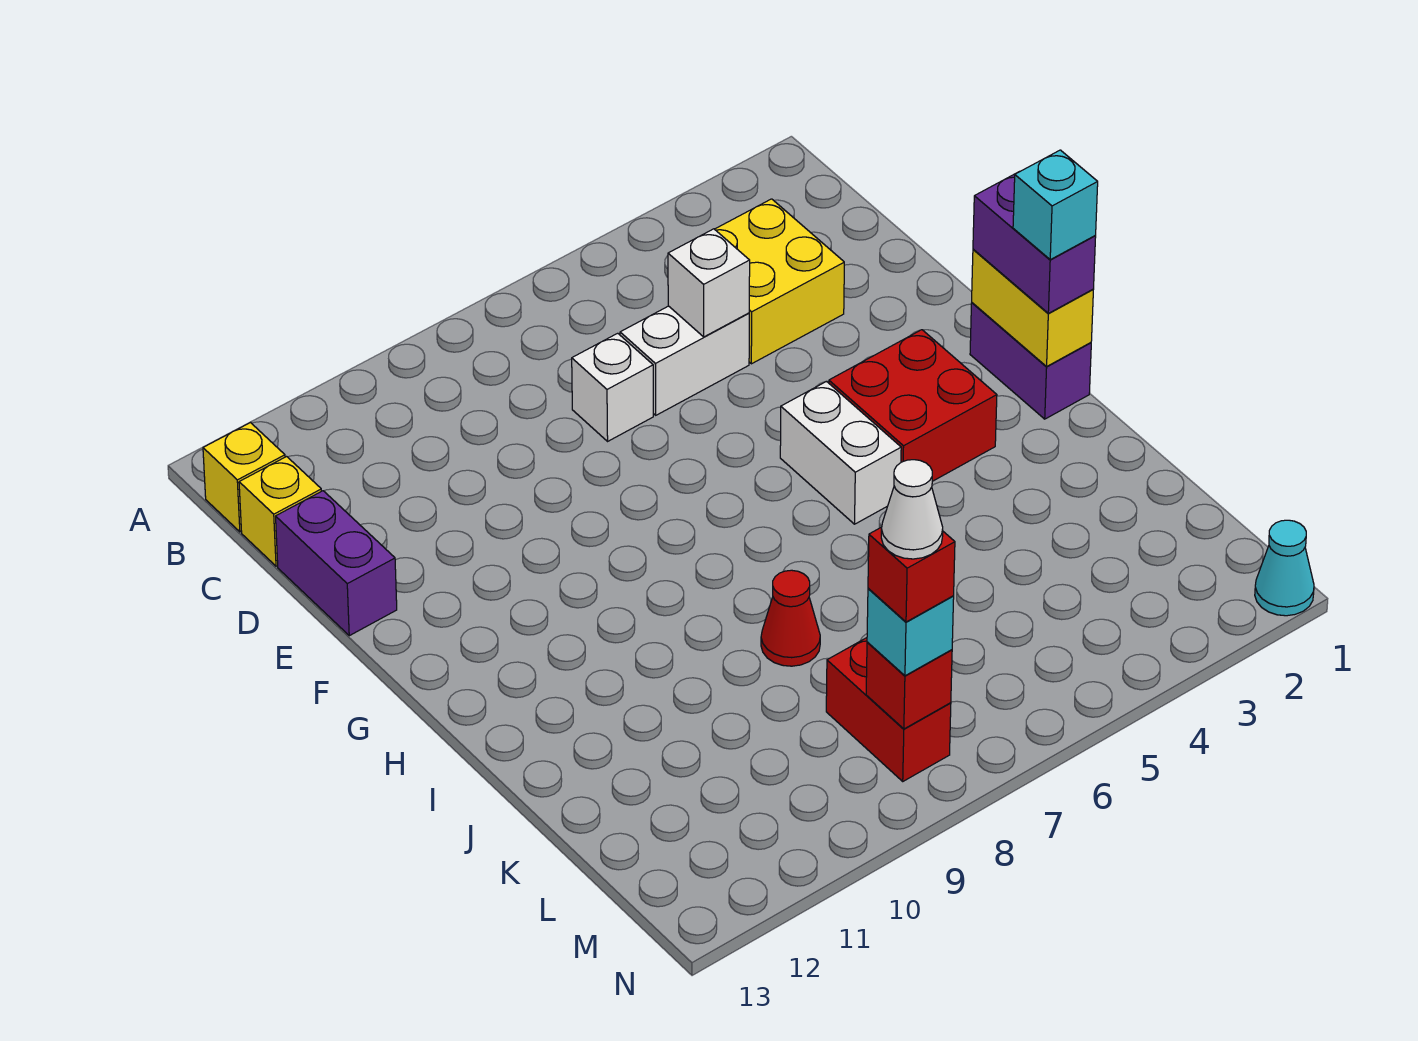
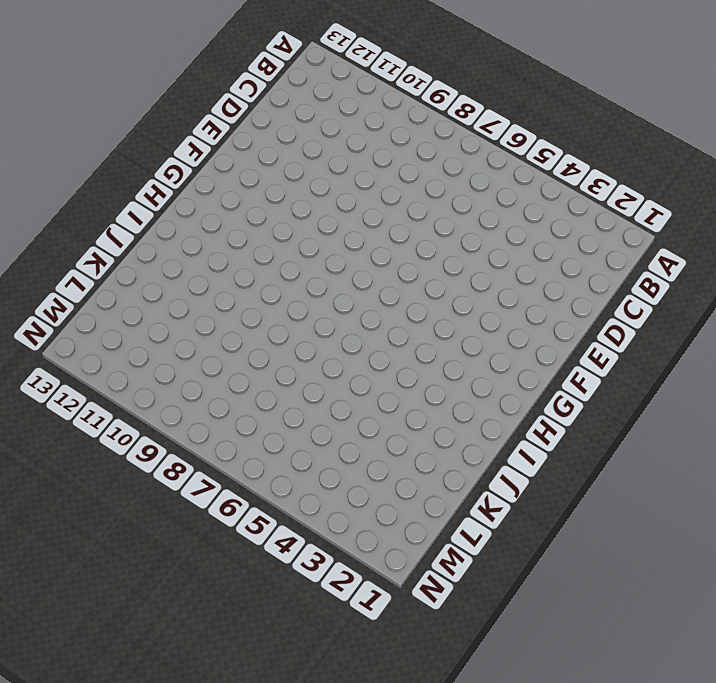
none -> yellow 1x1 brick [203,423,285,532]
none -> yellow 2x2 brick [715,199,844,364]
none -> yellow 1x1 brick [239,457,321,566]

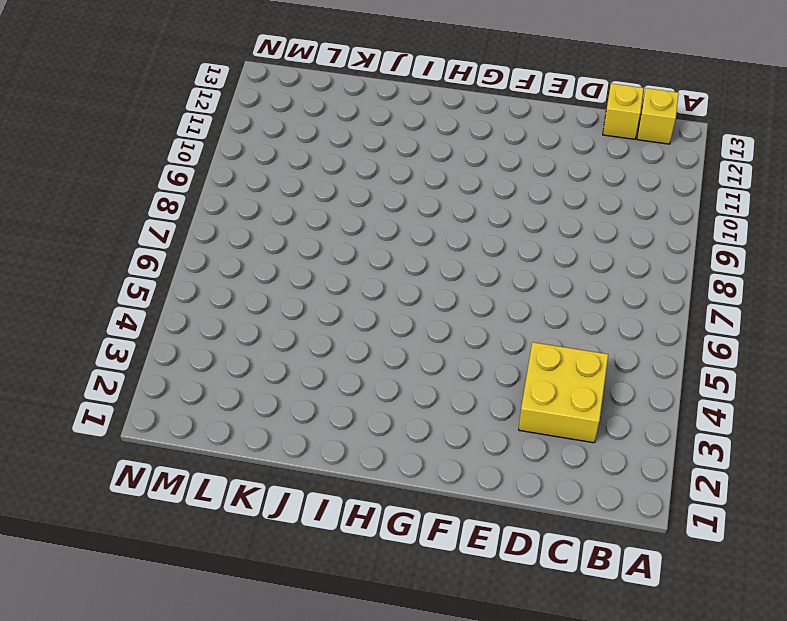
none -> white 1x2 brick [620,306,749,415]
none -> white 1x1 brick [572,333,653,441]
none -> purple 1x2 brick [276,491,397,636]

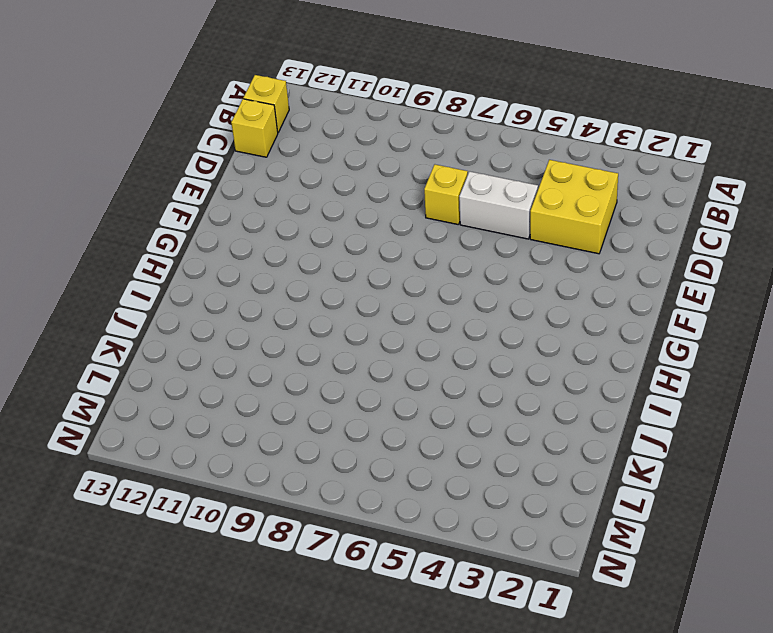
yellow 1x1 brick [424,165,468,224] -> white 1x1 brick [572,333,653,441]
none -> purple 1x2 brick [276,491,397,636]
none -> purple 1x2 brick [970,303,1091,419]
none -> red 2x2 brick [829,330,997,481]

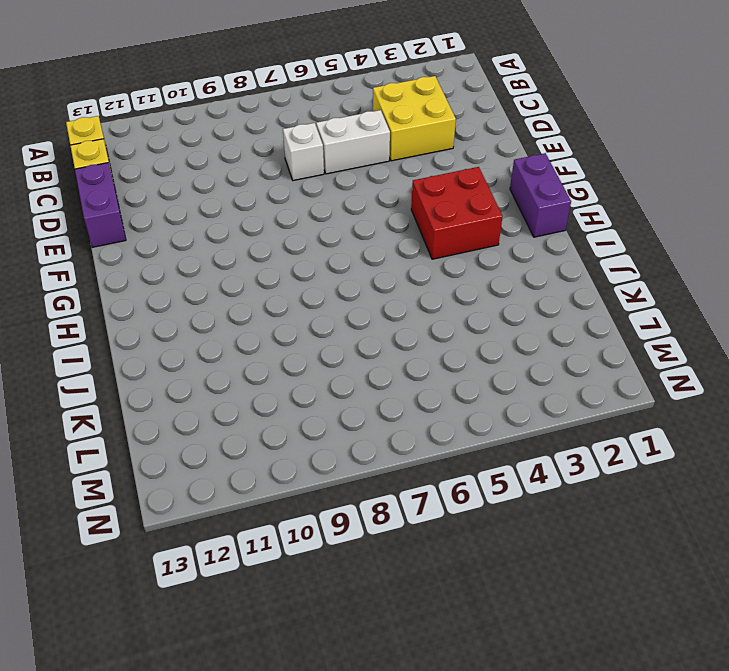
none -> white 1x2 brick [780,381,901,524]
none -> red 1x1 cone [761,570,820,666]
none -> red 1x2 brick [826,638,951,781]

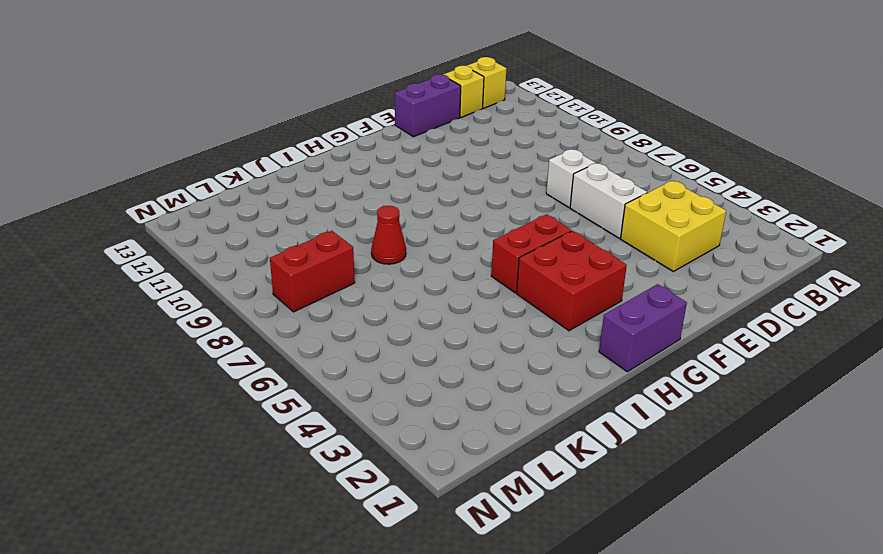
red 1x2 brick [491,214,571,293] -> white 1x2 brick [780,381,901,524]
none -> cyan 1x1 cone [1255,520,1314,616]
none -> white 1x1 brick [668,229,750,337]
none -> yellow 1x2 brick [972,249,1093,366]

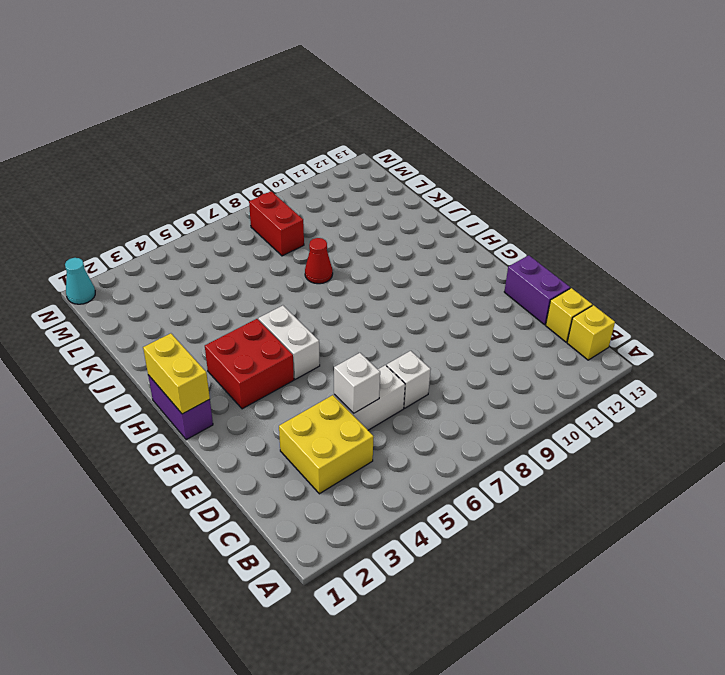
none -> red 1x1 brick [866,642,952,729]
none -> purple 1x2 brick [973,174,1096,313]
none -> cyan 1x1 brick [867,588,954,676]

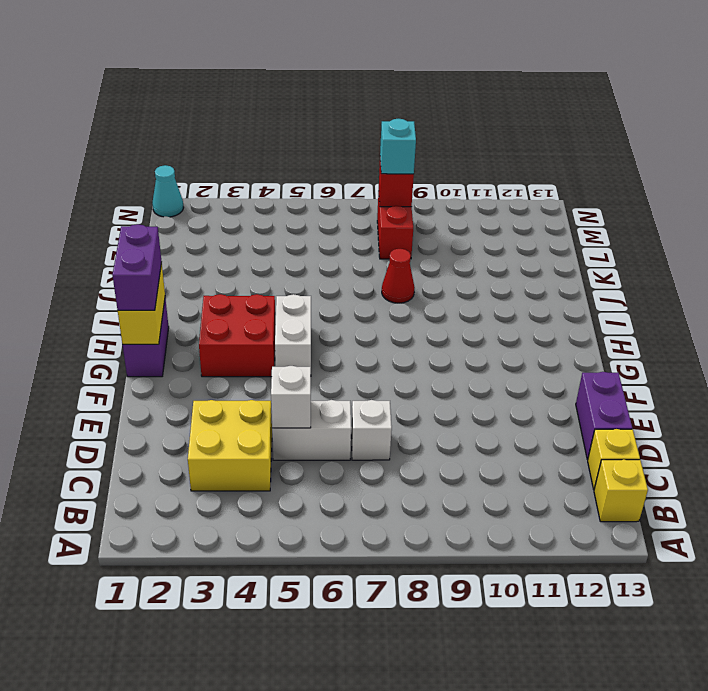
none -> cyan 1x1 brick [1013,150,1098,260]
none -> red 1x1 brick [868,527,955,622]
none -> white 1x1 cone [881,460,943,559]

